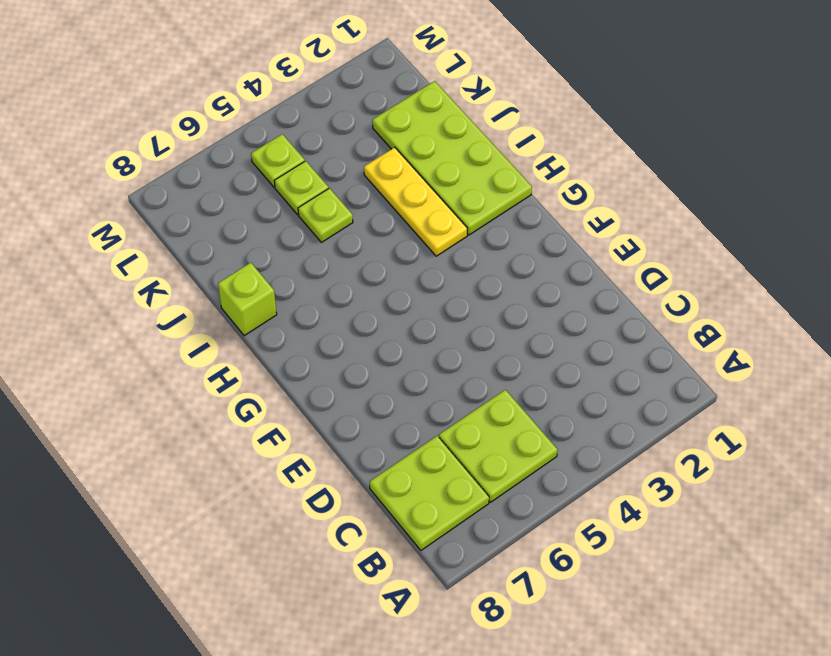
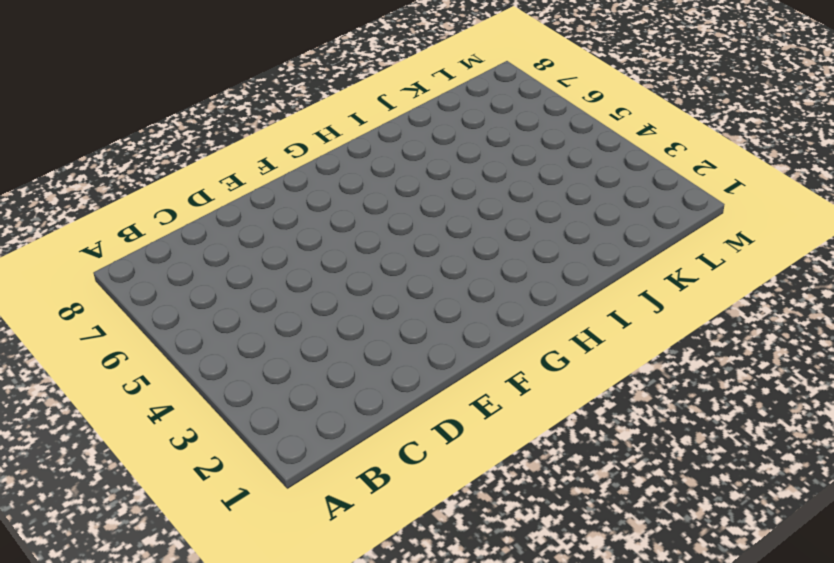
none -> lime 2x2 plate [439,390,558,502]
none -> lime 2x2 plate [370,436,489,550]

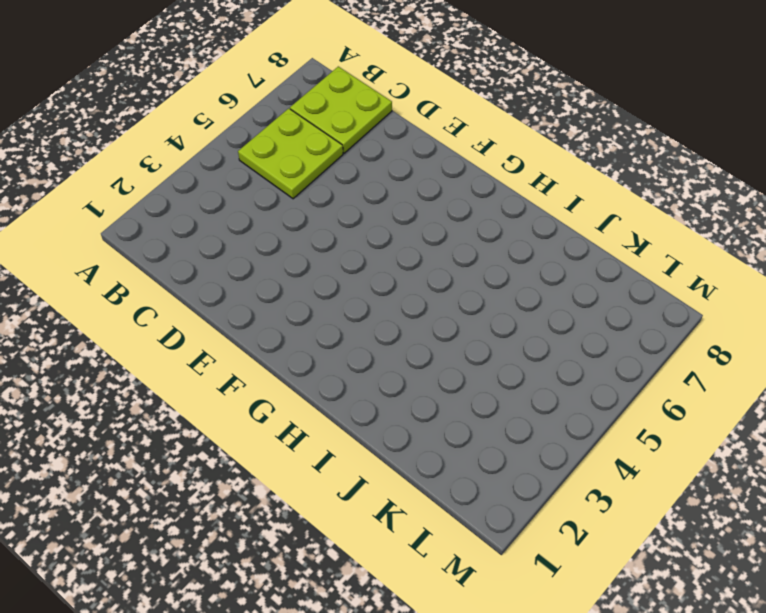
none -> lime 2x4 plate [372,81,532,235]
none -> yellow 1x3 plate [364,147,467,256]

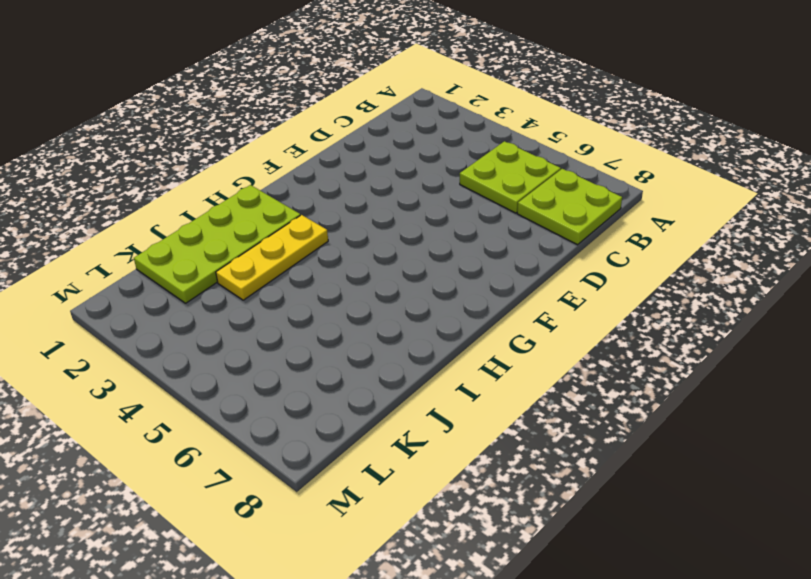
none -> lime 1x1 brick [218,263,277,336]
none -> lime 1x1 plate [298,188,353,242]

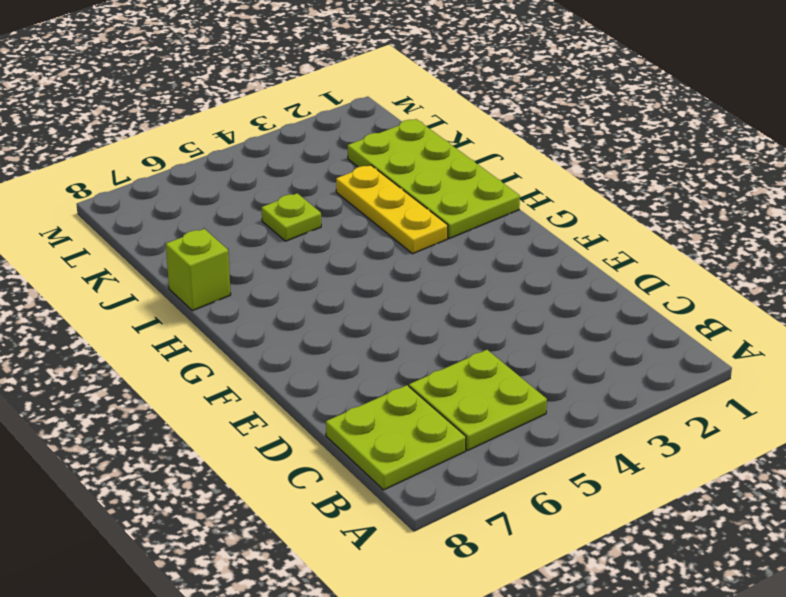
none -> lime 1x1 plate [274,161,329,215]
none -> lime 1x1 plate [251,134,305,187]

